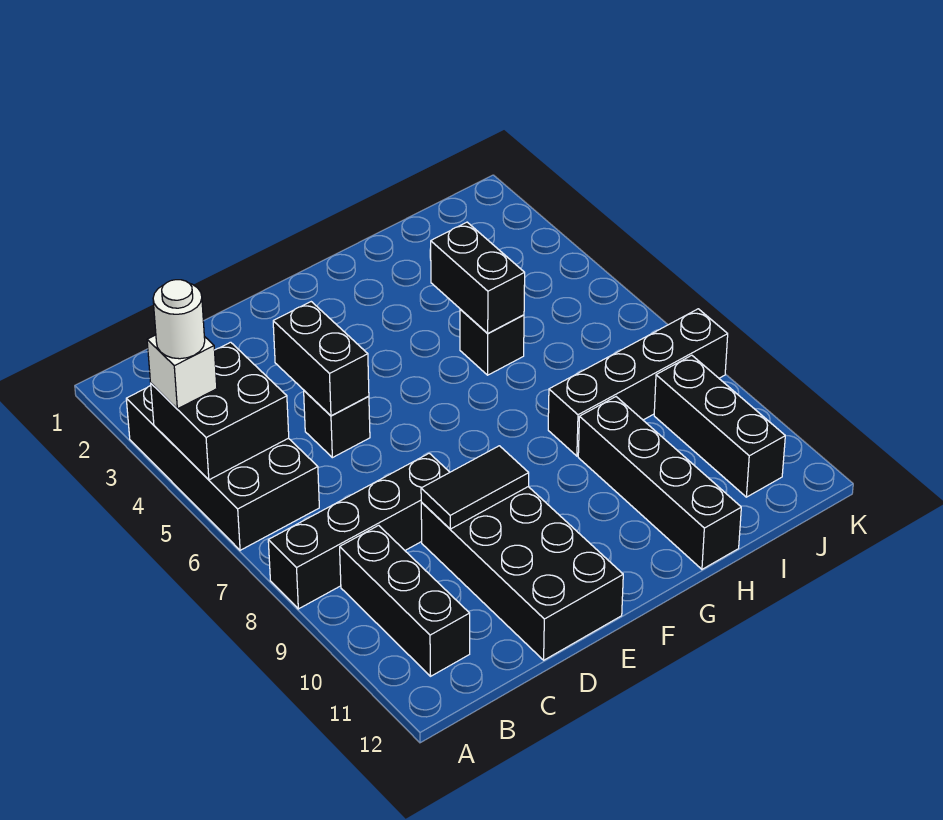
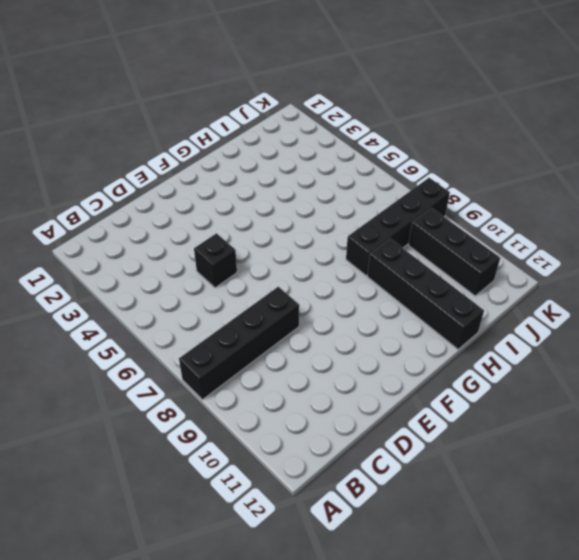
none -> black 2x4 brick [126,386,319,550]
none -> black 1x3 brick [340,525,470,676]
none -> black 2x4 brick [421,487,623,660]

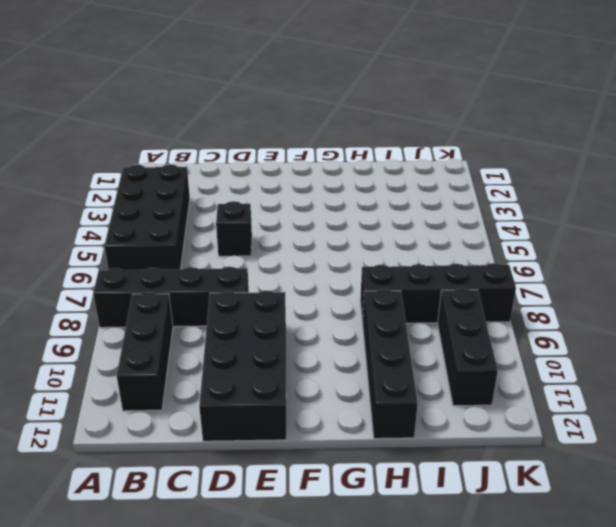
none -> black 1x1 brick [460,309,524,375]
none -> black 2x2 brick [151,342,289,480]
none -> black 1x2 brick [273,302,369,416]

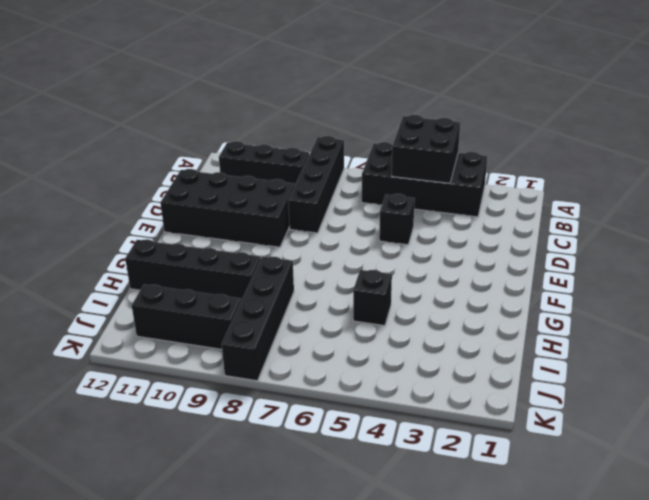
none -> black 1x2 brick [273,302,369,416]
none -> black 1x2 tile [421,446,529,529]
none -> black 1x2 brick [431,222,525,333]

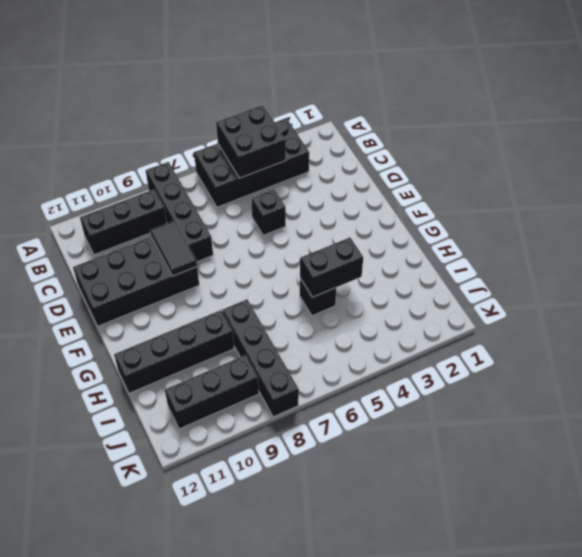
none -> black 1x2 brick [273,302,369,416]
none -> white 1x1 brick [147,335,217,409]
none -> white 1x1 round brick [153,280,205,359]

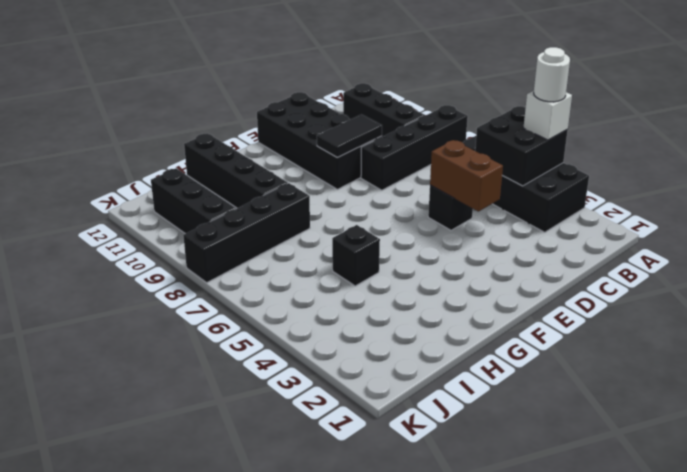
brown 1x2 brick [430,140,503,211] -> black 1x2 brick [273,302,369,416]
none -> black 1x2 brick [431,222,525,333]

